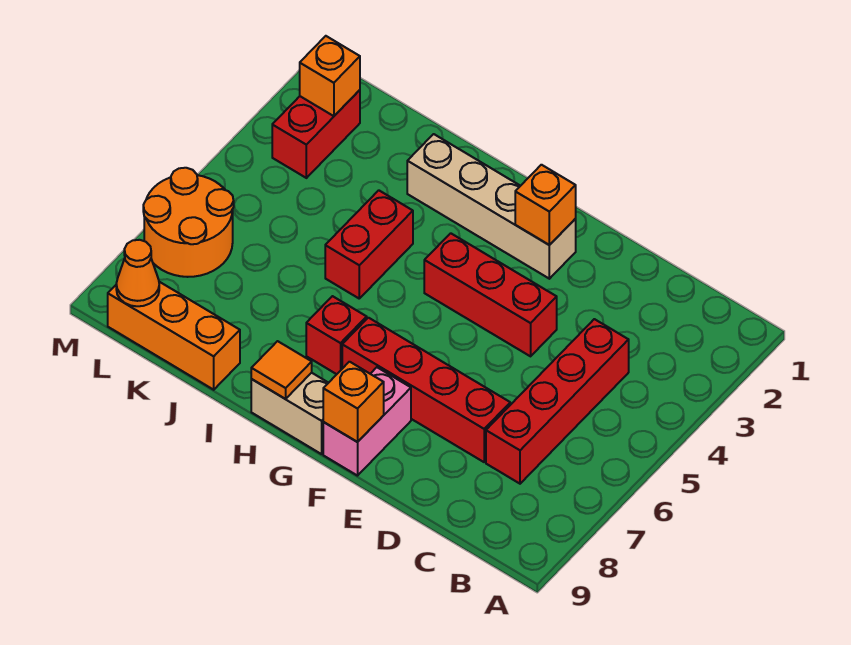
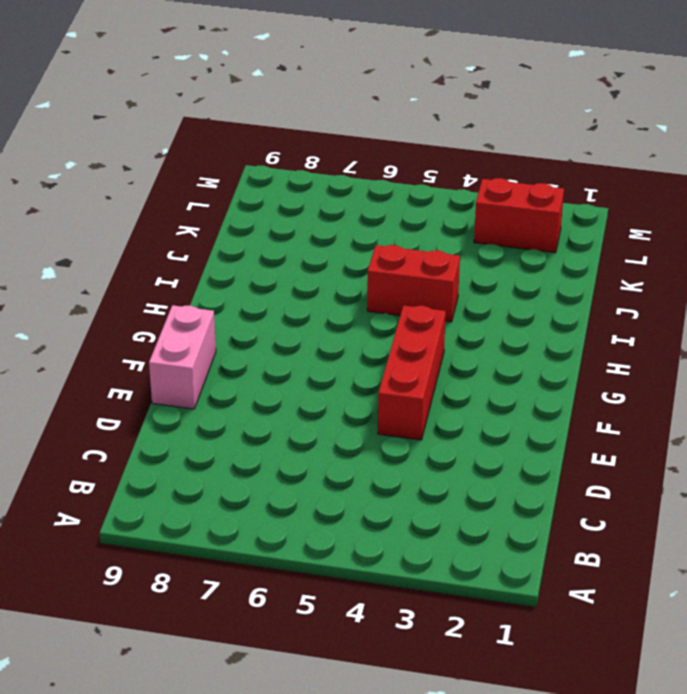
pink 1x2 brick [149,305,216,409] -> pink 1x2 brick turned to [323,367,411,476]
none -> red 1x4 brick [486,319,629,484]
none -> red 1x4 brick [342,318,510,462]
none -> tan 1x4 brick [407,134,576,279]

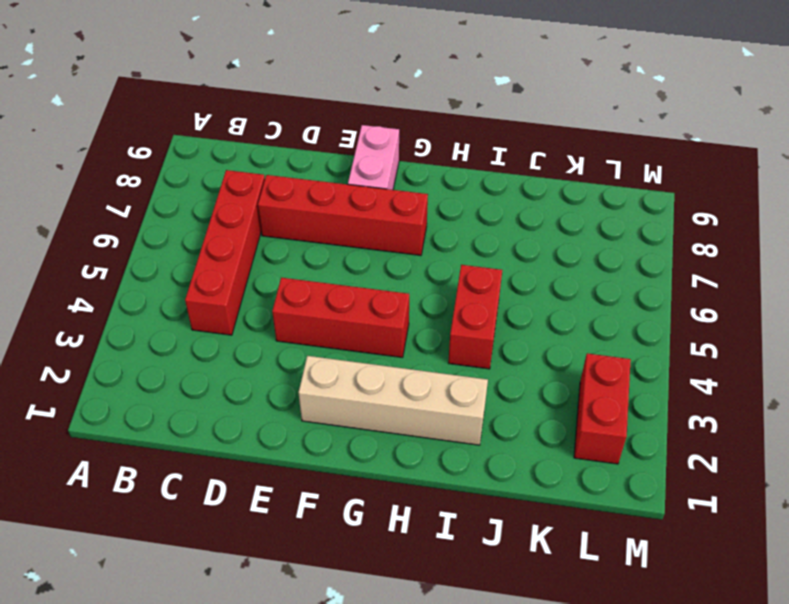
none -> tan 1x2 brick [251,373,328,454]
none -> red 1x1 brick [306,296,367,374]
none -> orange 1x3 brick [108,282,240,390]

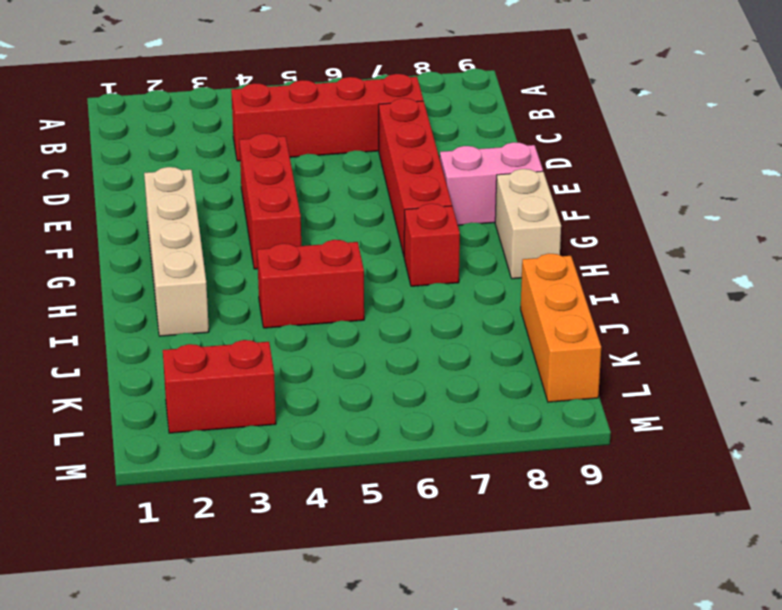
none -> orange 2x2 round brick [143,168,234,277]
none -> orange 1x1 brick [515,165,576,245]
none -> orange 1x1 brick [323,362,384,442]

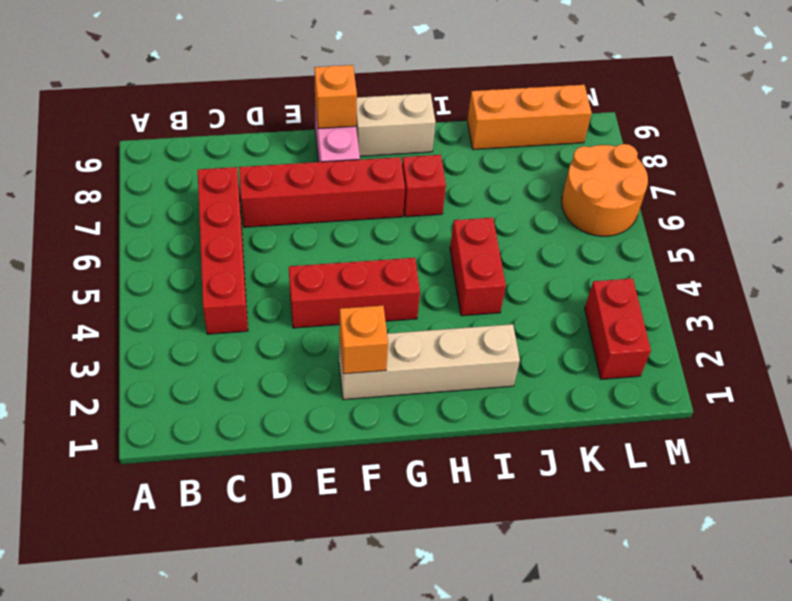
none -> orange 1x1 tile [251,341,312,399]
none -> orange 1x1 brick [300,36,360,116]
none -> orange 1x1 cone [116,240,159,306]

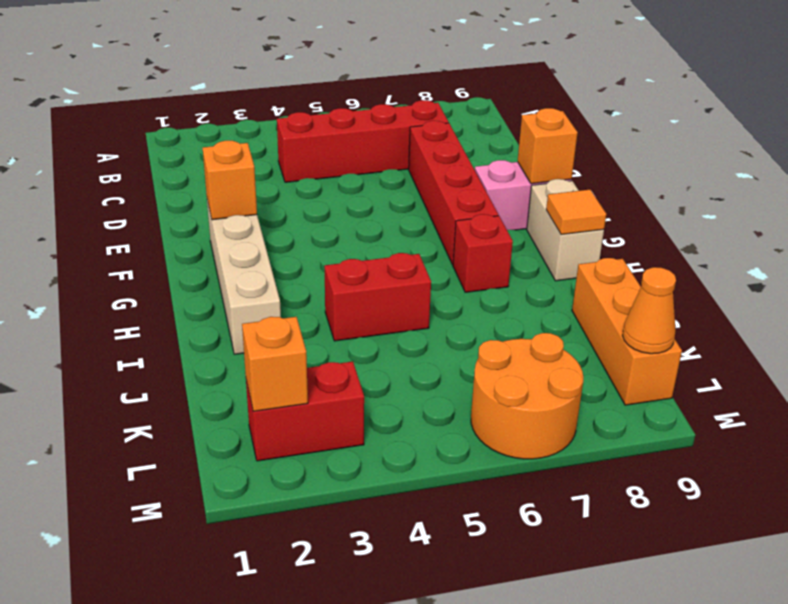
none -> red 1x3 brick [424,233,557,356]

